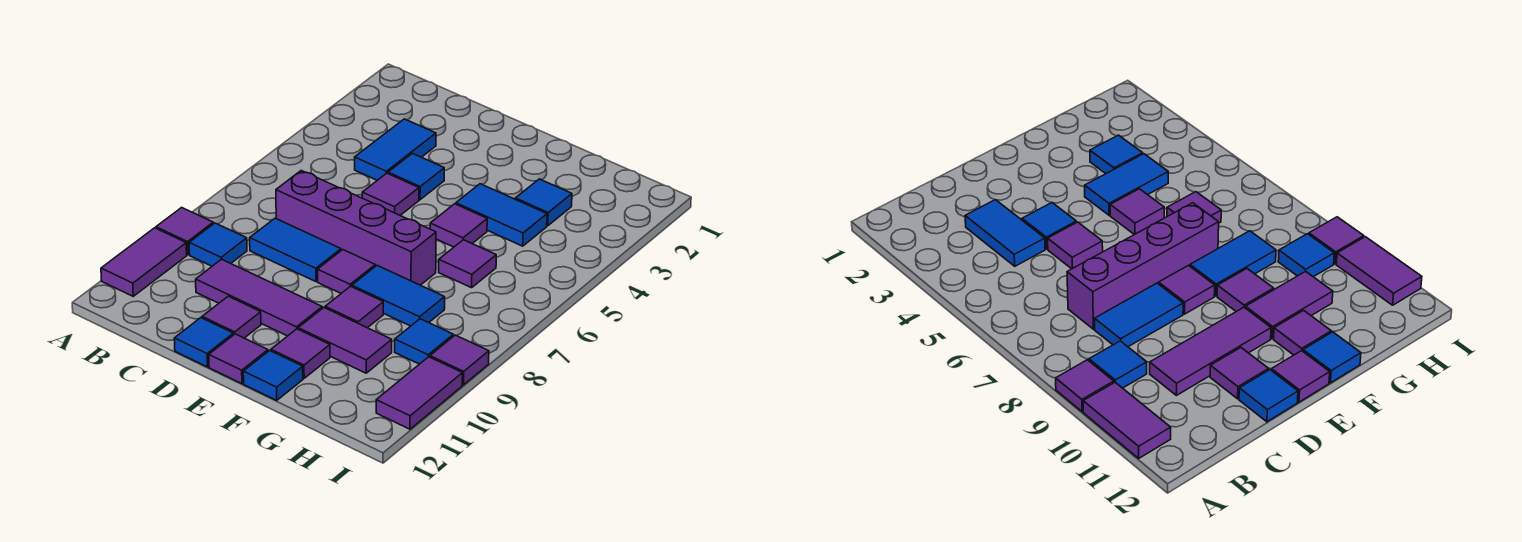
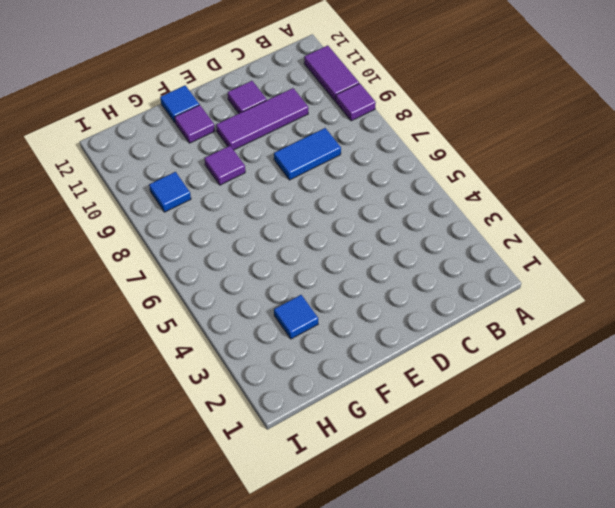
none -> blue 1x1 tile [189,223,247,266]
none -> blue 1x2 tile [355,119,436,180]
none -> purple 1x4 brick [276,171,436,285]

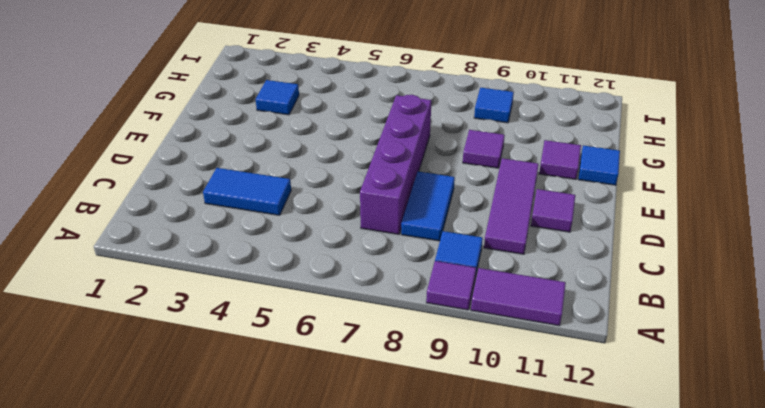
none -> blue 1x1 tile [388,153,444,200]
none -> purple 1x1 tile [362,173,419,215]
none -> blue 1x1 tile [174,318,233,367]

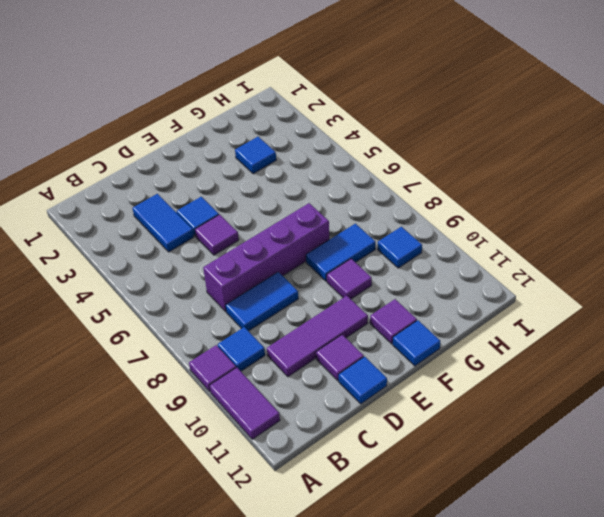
none -> purple 1x1 tile [318,250,375,293]
none -> purple 1x1 tile [209,334,268,384]
none -> blue 1x2 tile [456,184,547,246]

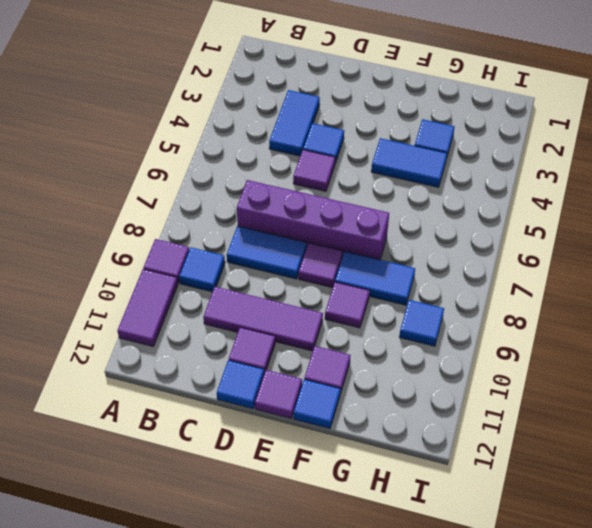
none -> purple 1x1 tile [430,204,487,247]
none -> purple 1x2 tile [298,308,392,373]
none -> purple 1x1 tile [439,240,496,288]

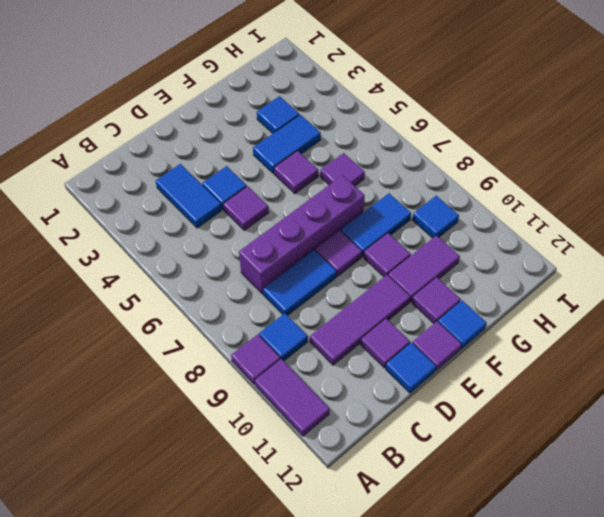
none -> purple 1x1 tile [430,335,489,385]
none -> purple 1x2 tile [376,357,462,429]

